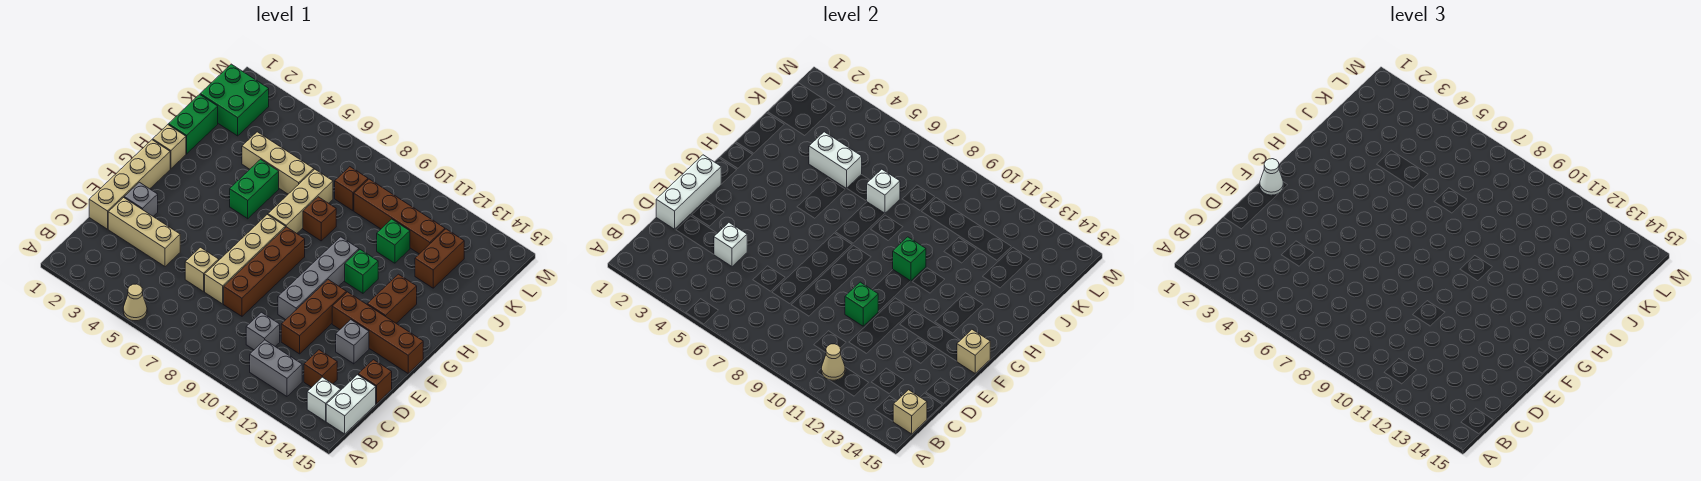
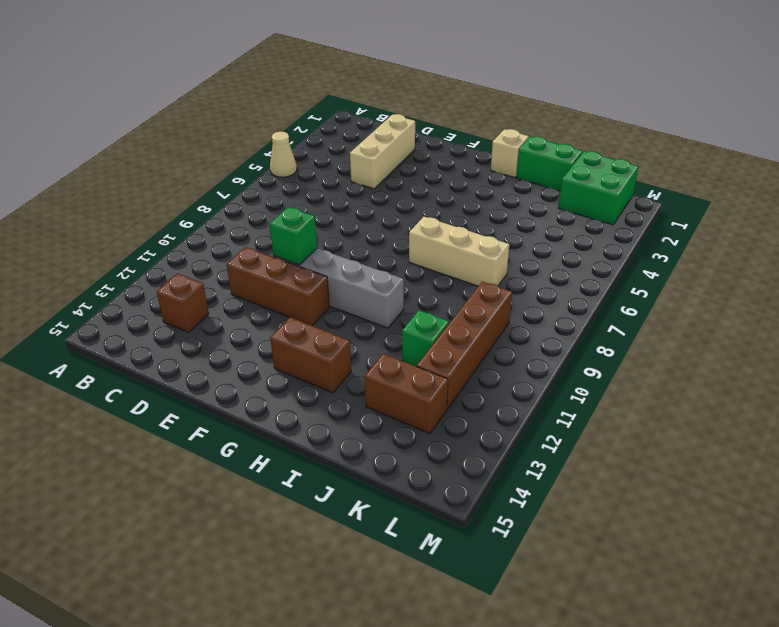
none -> grey 1x2 brick [250,340,302,396]
none -> white 1x1 brick [307,377,341,421]
none -> white 1x2 brick [326,375,376,434]
none -> grey 1x1 brick [246,312,280,350]

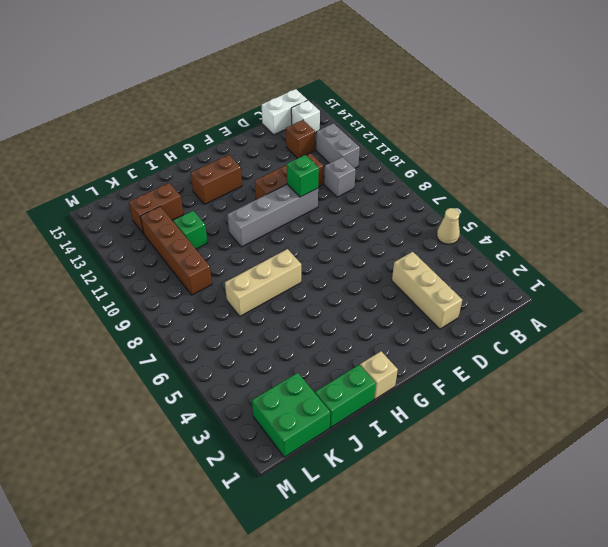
none -> tan 1x4 brick [89,140,170,229]
none -> tan 1x1 brick [185,247,219,291]
none -> tan 1x4 brick [205,215,285,304]
none -> brown 1x4 brick [224,227,305,316]

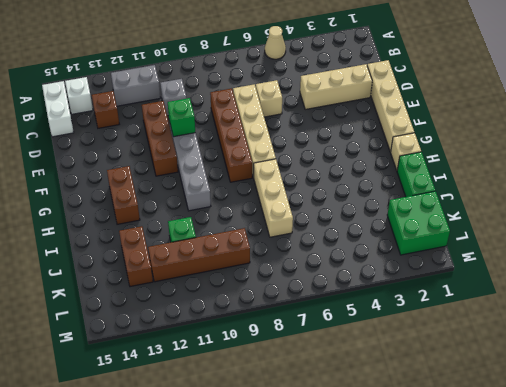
none -> brown 1x1 brick [358,360,392,404]
none -> grey 1x1 brick [124,182,158,216]
none -> grey 1x1 brick [336,320,369,364]
none -> brown 1x4 brick [332,292,423,373]

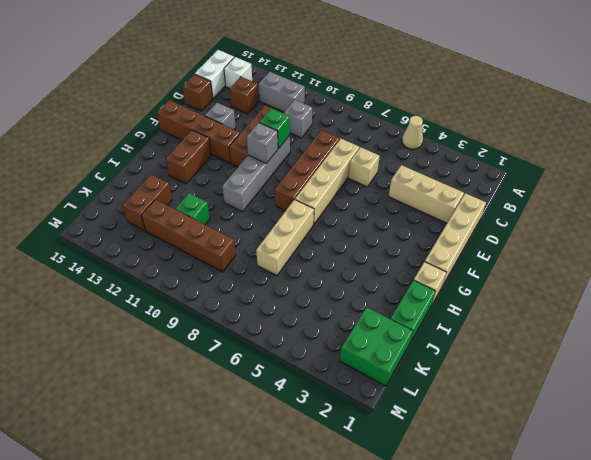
grey 1x1 brick [247,123,278,163] -> grey 1x1 brick moved to [124,182,158,216]
none -> green 1x2 brick [230,159,279,219]
none -> green 1x1 brick [345,250,378,293]
none -> brown 1x1 brick [303,197,336,241]
none -> tan 1x3 brick [242,132,314,194]

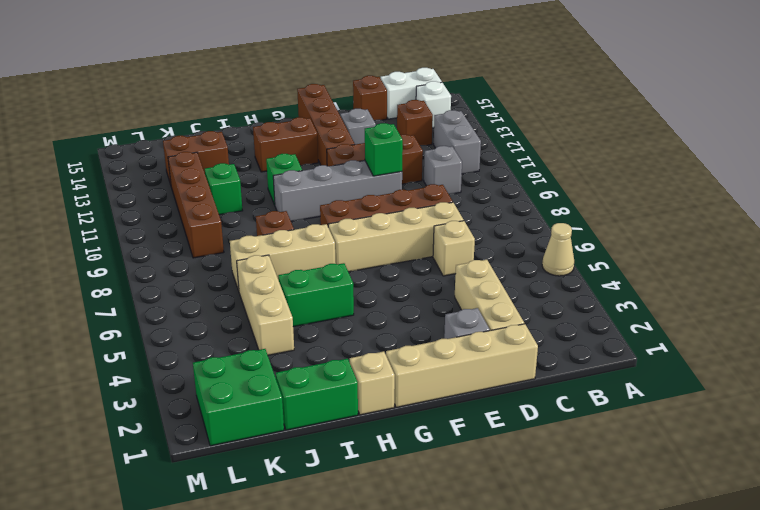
none -> brown 1x1 brick [335,167,368,211]
none -> tan 1x1 cone [821,344,845,380]
none -> tan 1x1 brick [893,390,927,434]
none -> white 1x3 brick [656,155,721,229]

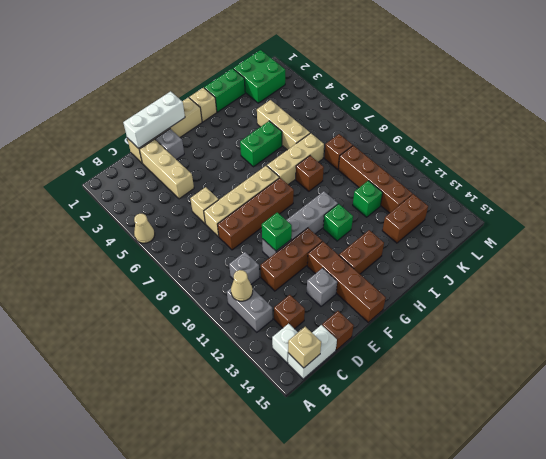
none -> white 1x1 brick [714,223,747,267]
none -> tan 1x1 brick [957,330,990,373]
none -> green 1x1 brick [893,237,926,281]
none -> white 1x2 brick [809,132,862,188]

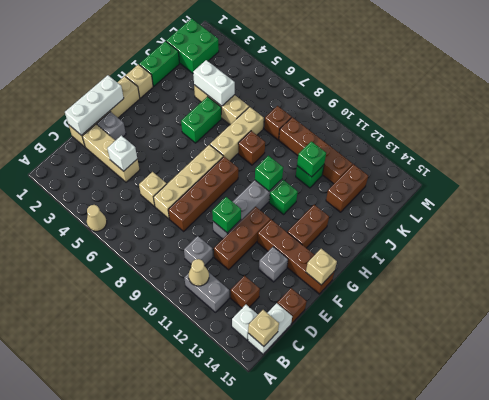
green 1x1 brick [297,141,326,177] -> none
none -> white 1x1 brick [867,169,900,213]
none -> white 1x1 cone [1260,159,1283,195]

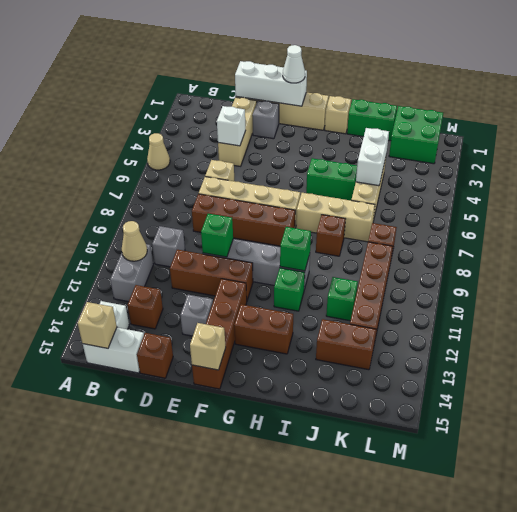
none -> white 1x1 brick [867,169,900,213]

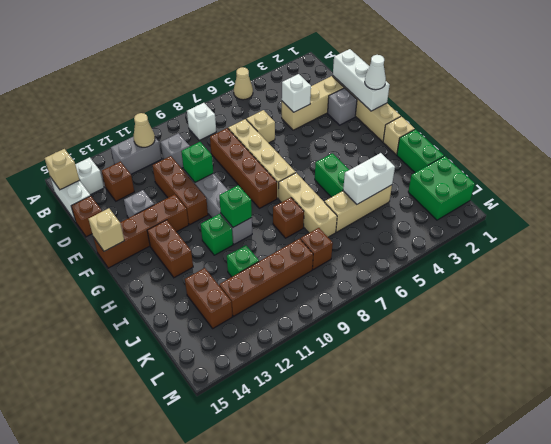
white 1x1 brick [187,103,216,140] -> white 1x1 brick moved to [867,169,900,213]

